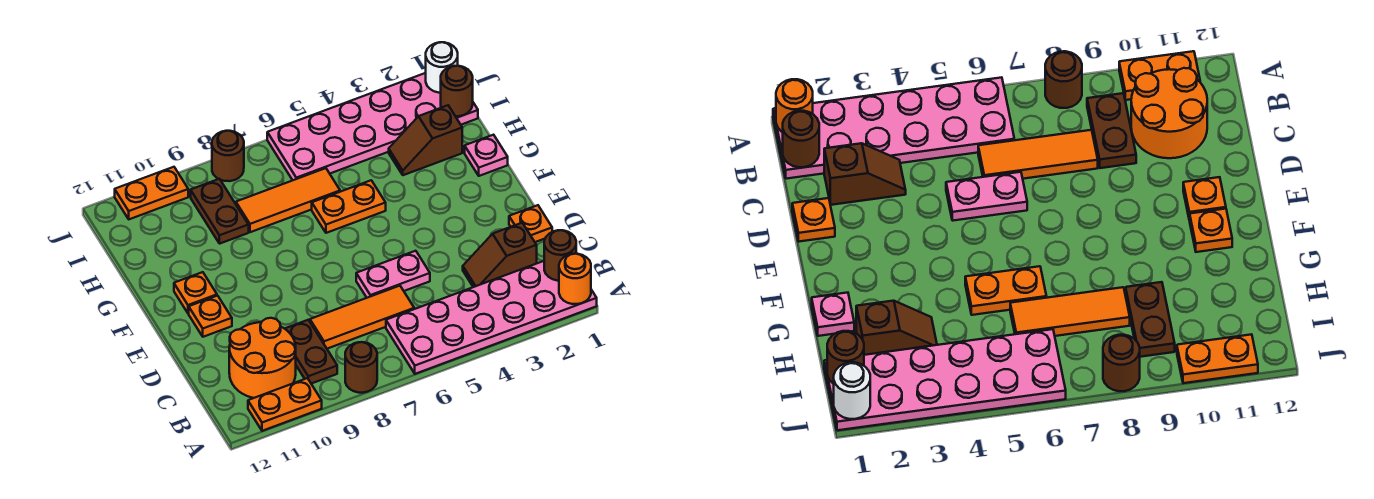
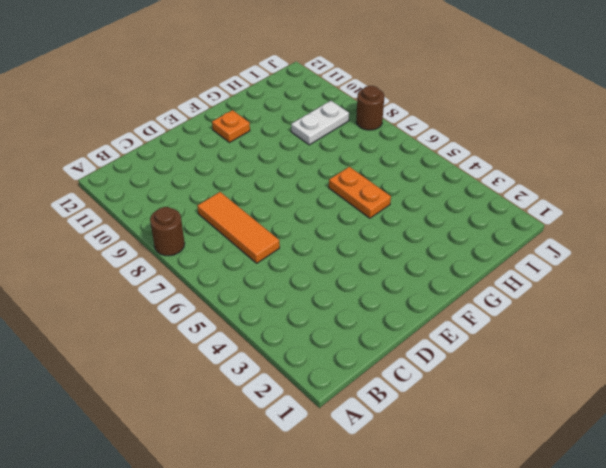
white 1x2 plate [291,101,349,145] -> brown 1x2 plate [191,179,249,244]
none -> pink 2x6 plate [386,261,597,374]
none -> orange 1x2 plate [248,378,322,431]
none -> brown 1x2 plate [285,320,337,384]

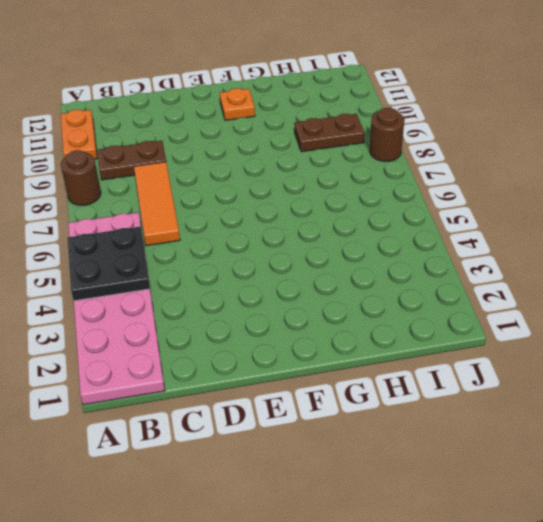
black 2x2 plate [67,227,150,301] -> none
none -> orange 2x2 round brick [229,318,296,398]
none -> brown 1x2 slope [463,223,537,287]
none -> orange 1x1 plate [509,205,552,242]

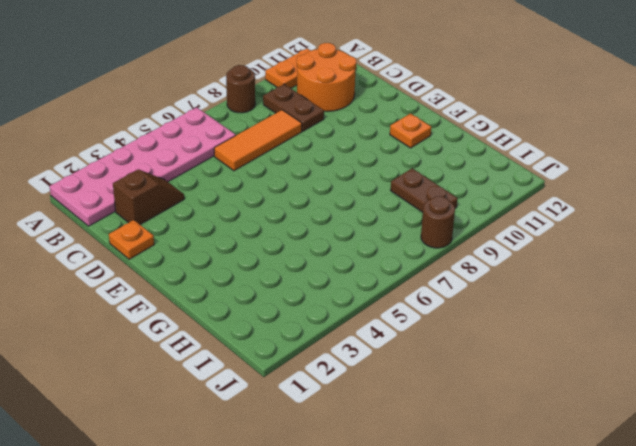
none -> pink 1x2 plate [356,251,430,298]
none -> orange 1x1 plate [189,296,232,337]
none -> pink 1x1 plate [465,135,508,176]

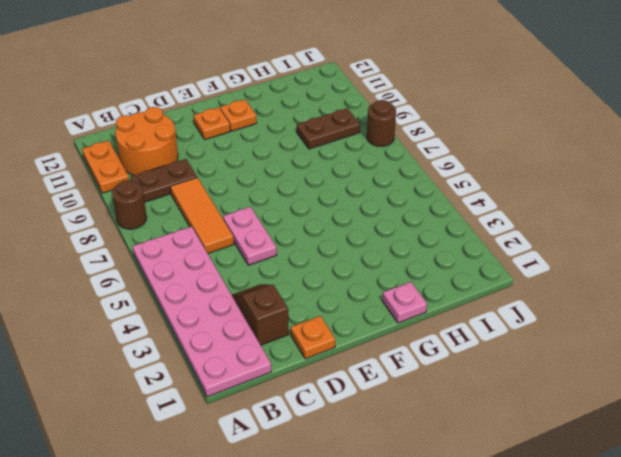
none -> orange 1x2 plate [312,180,386,233]
none -> brown 1x2 slope [389,105,462,175]
none -> orange 1x3 tile [236,168,340,232]

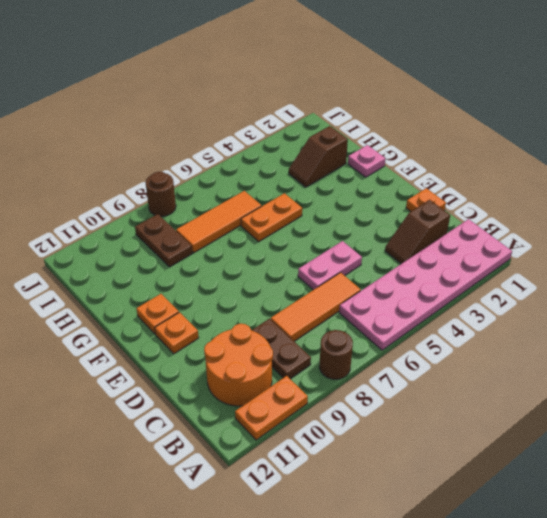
none -> pink 2x6 plate [267,73,478,180]
none -> orange 1x2 plate [115,167,188,219]
none -> orange 1x1 round brick [559,254,591,304]

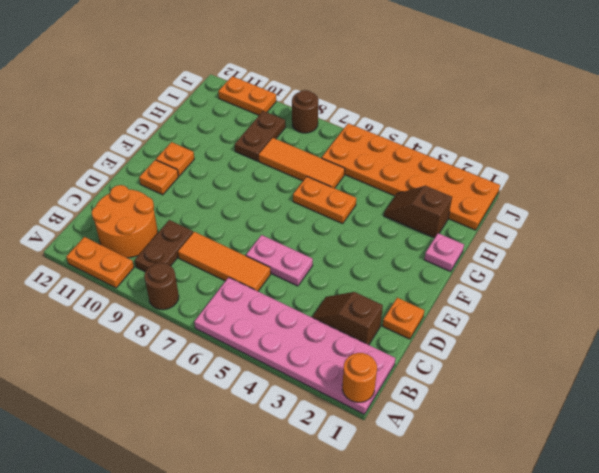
orange 2x6 plate [322,123,500,230] -> pink 2x6 plate [267,73,478,180]
none -> brown 1x1 round brick [544,230,576,281]
none -> brown 1x1 round brick [441,66,473,116]
none -> white 1x1 round brick [426,42,458,93]

